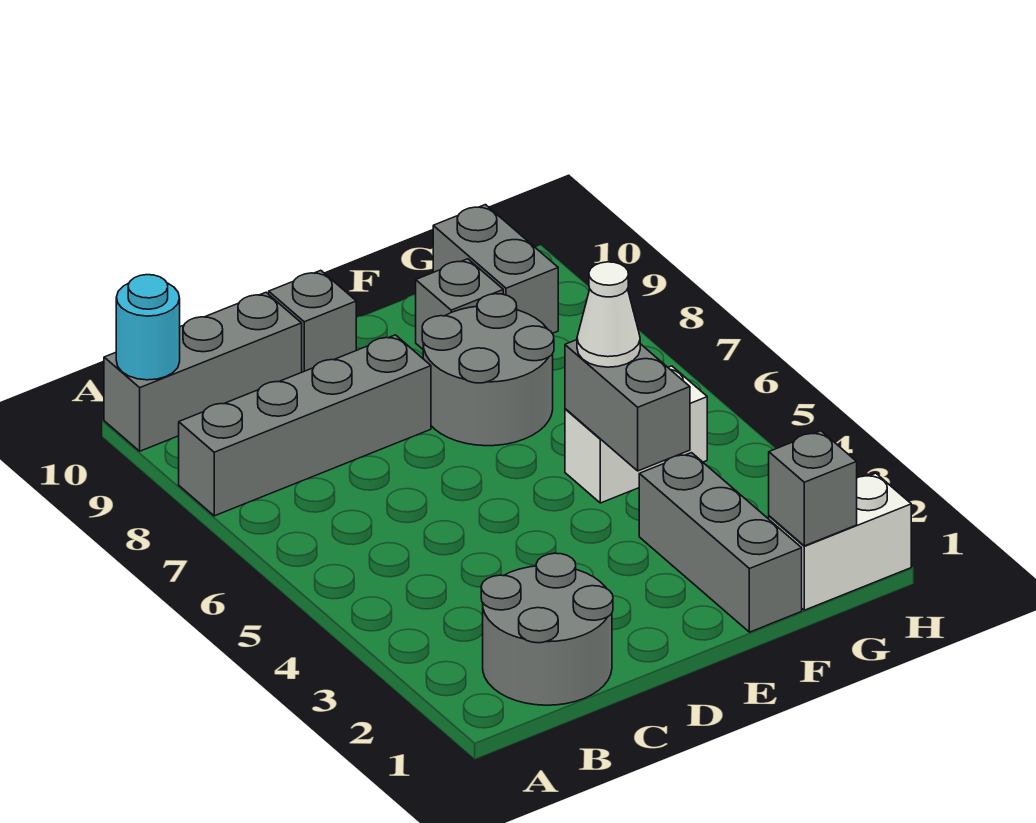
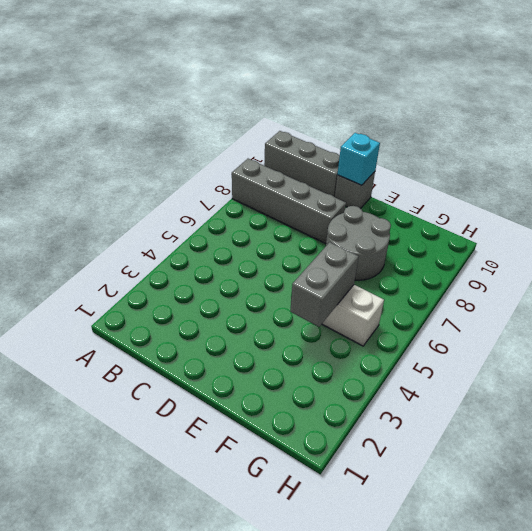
cyan 1x1 brick [337,133,380,185] -> none
none -> grey 2x2 round brick [481,553,613,705]
none -> grey 1x3 brick [639,453,802,632]
none -> grey 1x1 brick [416,259,503,349]

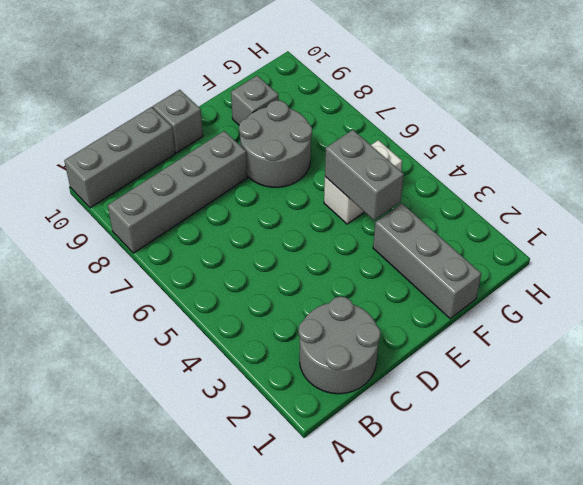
none -> white 1x2 brick [769,473,911,610]
none -> grey 1x2 brick [433,205,558,333]
none -> cyan 1x1 round brick [116,275,180,380]

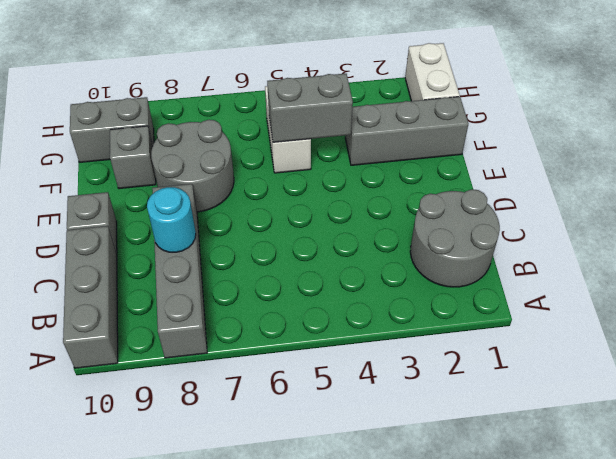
cyan 1x1 round brick [147,187,196,252] -> cyan 1x1 round brick moved to [116,275,180,380]
none -> grey 1x1 brick [769,431,857,546]
none -> white 1x1 cone [577,262,640,367]

